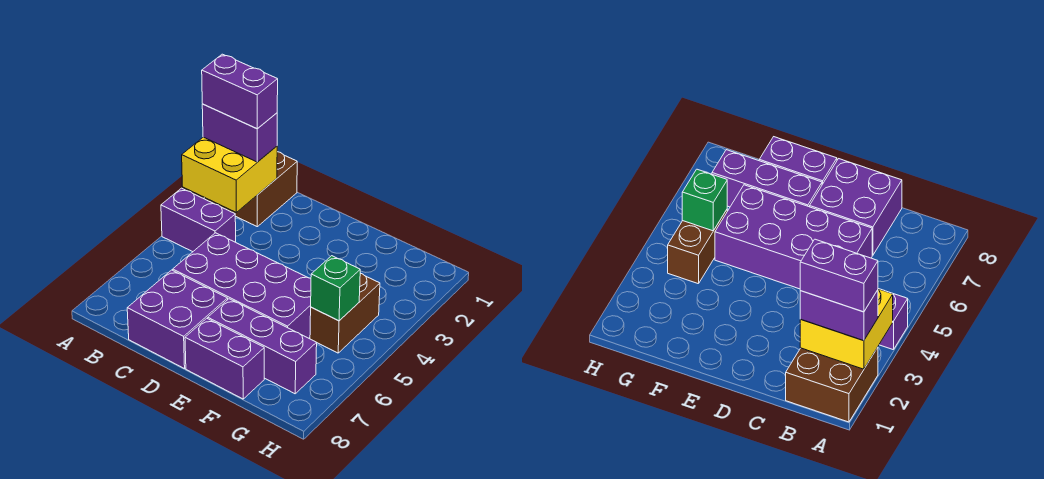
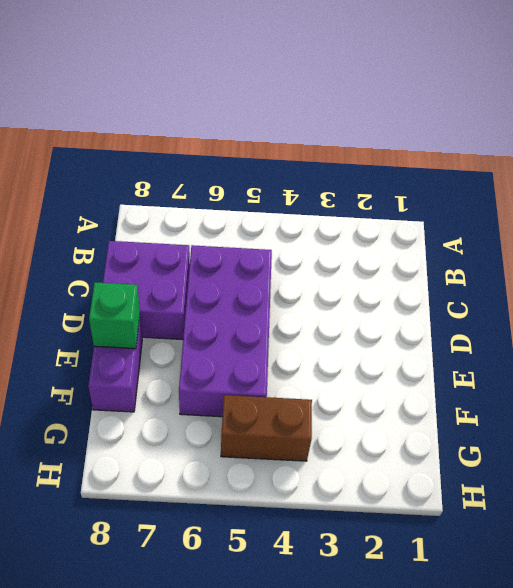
green 1x1 brick [89,282,140,349] -> green 1x1 brick moved to [311,256,360,321]
none -> brown 2x2 brick [204,152,297,227]
none -> purple 1x2 brick [161,188,236,252]

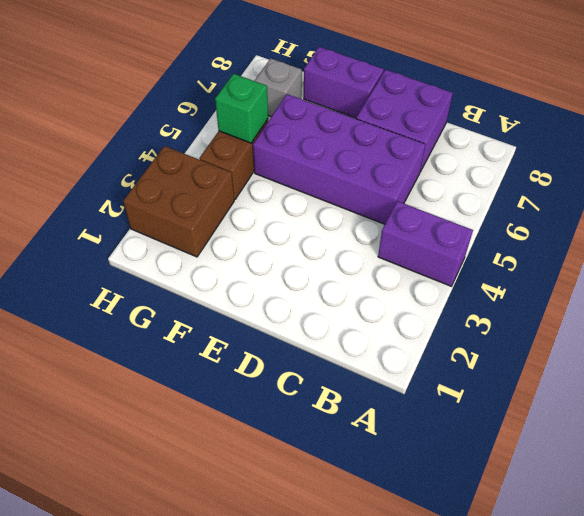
brown 2x2 brick [123,146,234,257] -> brown 2x2 brick moved to [204,152,297,227]
grey 1x1 brick [255,58,302,117] -> purple 1x3 brick [208,299,317,394]
none -> yellow 2x2 brick [182,137,277,212]
none -> purple 1x2 brick [202,104,277,162]

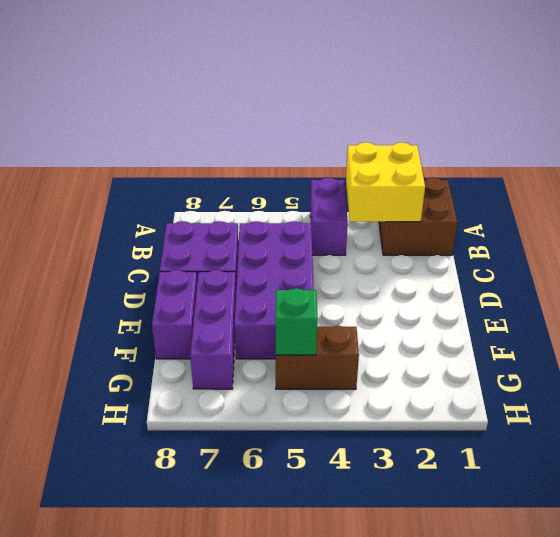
none -> purple 1x2 brick [202,104,277,162]
none -> purple 1x2 brick [202,54,278,129]

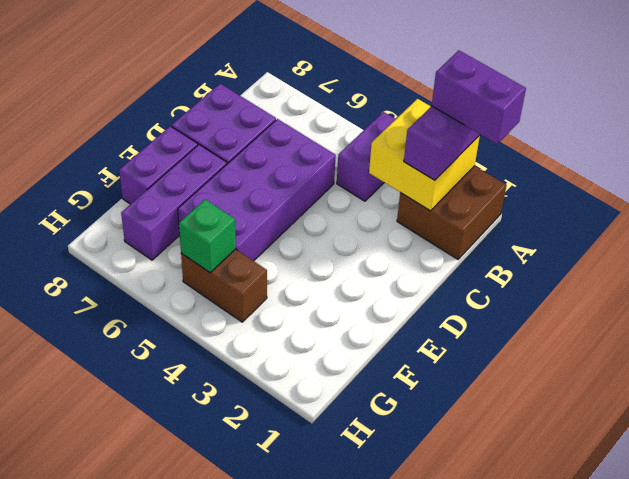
purple 1x2 brick [432,50,526,144] -> purple 1x2 brick turned to [202,54,278,129]

